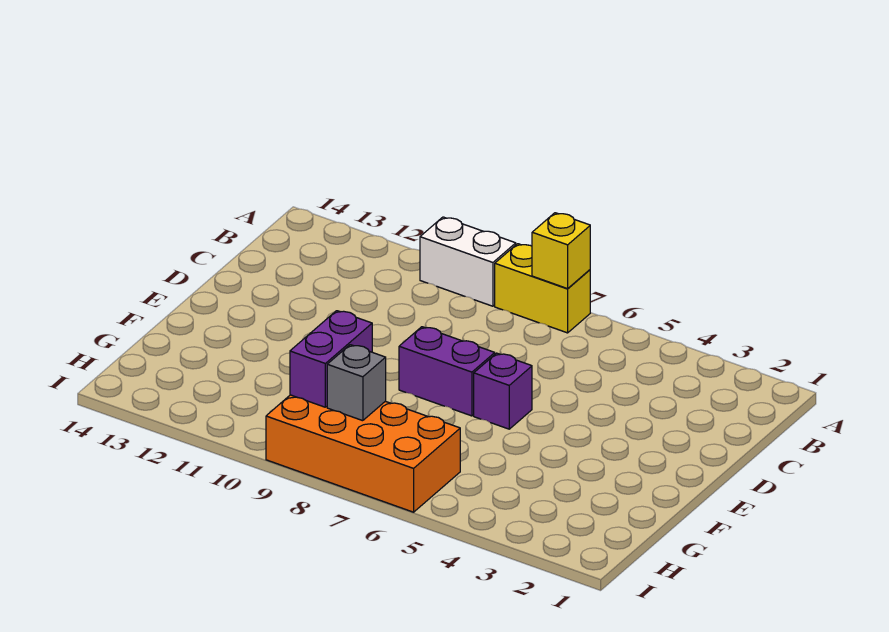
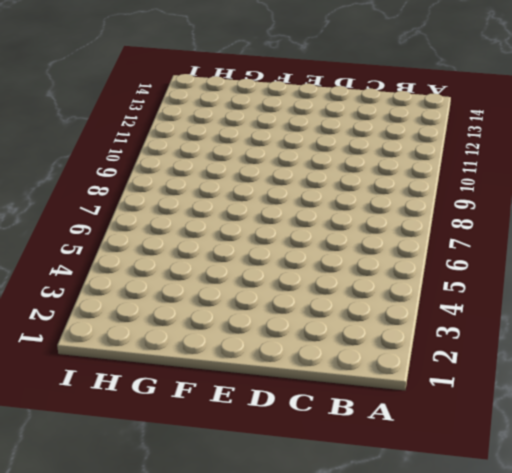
none -> yellow 1x2 brick [495,244,590,333]
none -> white 1x2 brick [420,217,516,306]

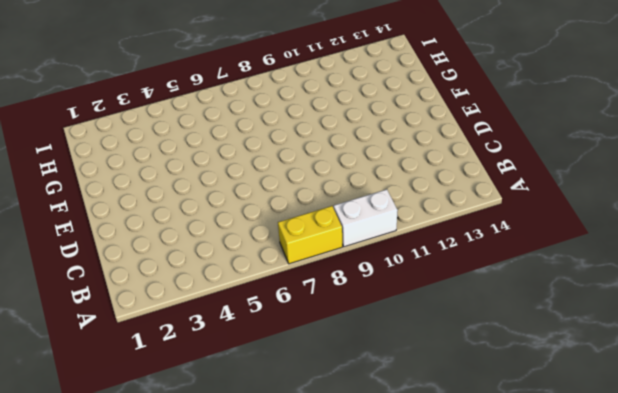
none -> purple 1x1 brick [474,353,532,429]
none -> purple 1x2 brick [399,327,495,416]

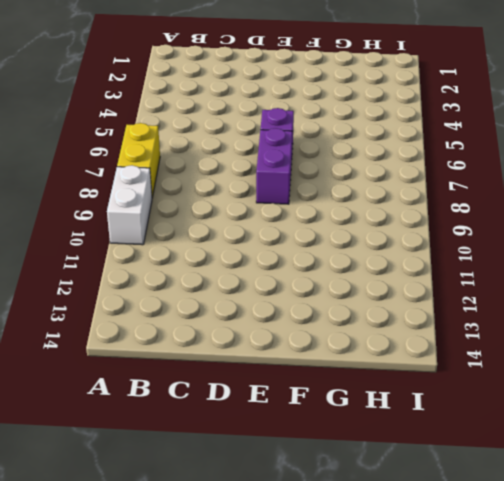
none -> orange 2x4 brick [266,395,460,512]
none -> yellow 1x1 brick [532,213,590,289]

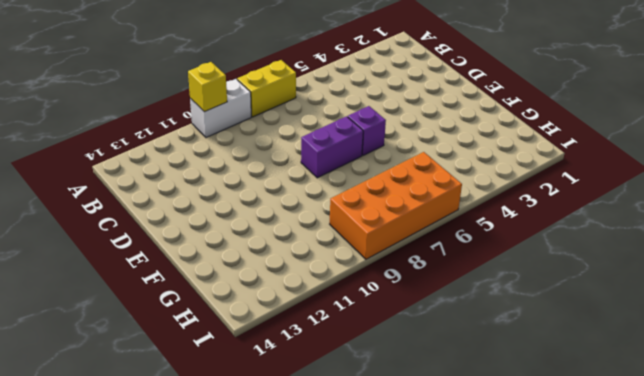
yellow 1x1 brick [188,62,227,112] -> yellow 1x1 brick moved to [532,213,590,289]
none -> purple 1x2 brick [290,311,372,407]
none -> grey 1x1 brick [327,345,386,421]

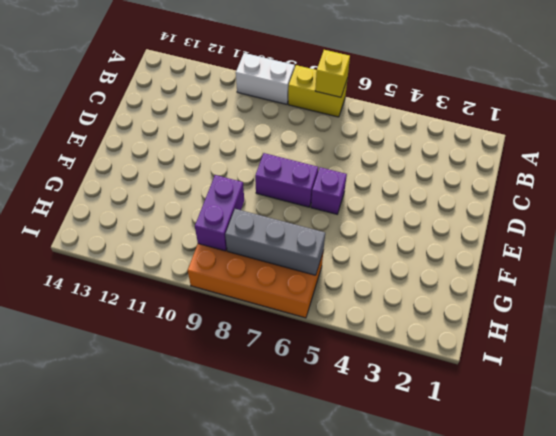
grey 1x3 brick [225,209,325,275] -> grey 1x1 brick [327,345,386,421]

